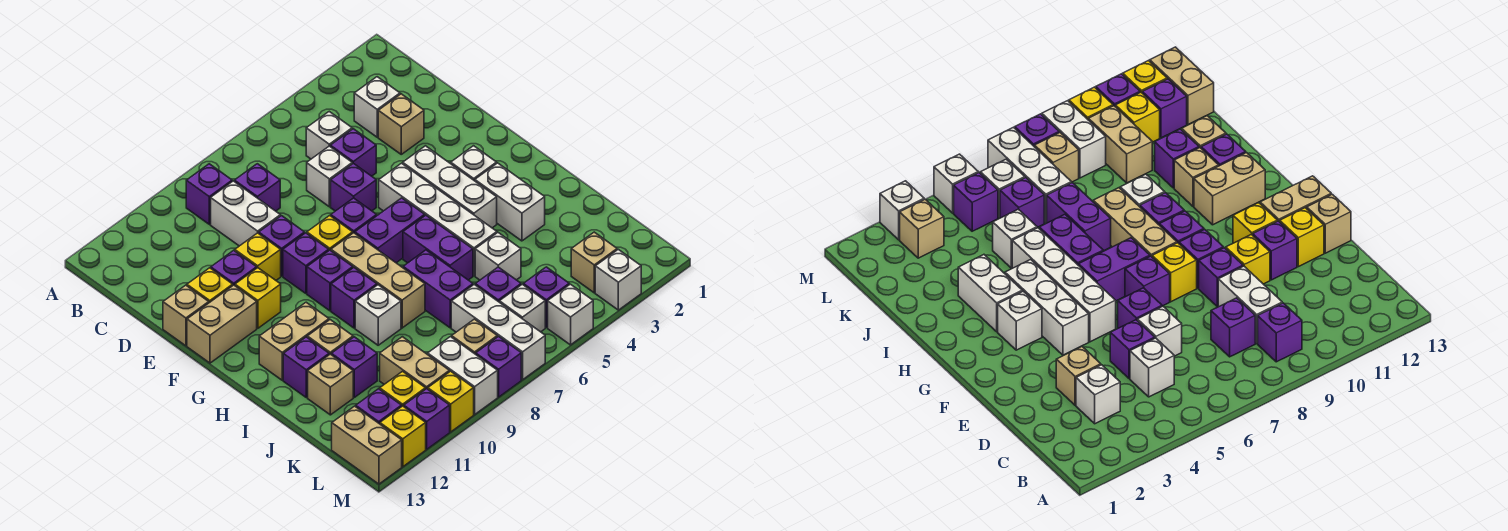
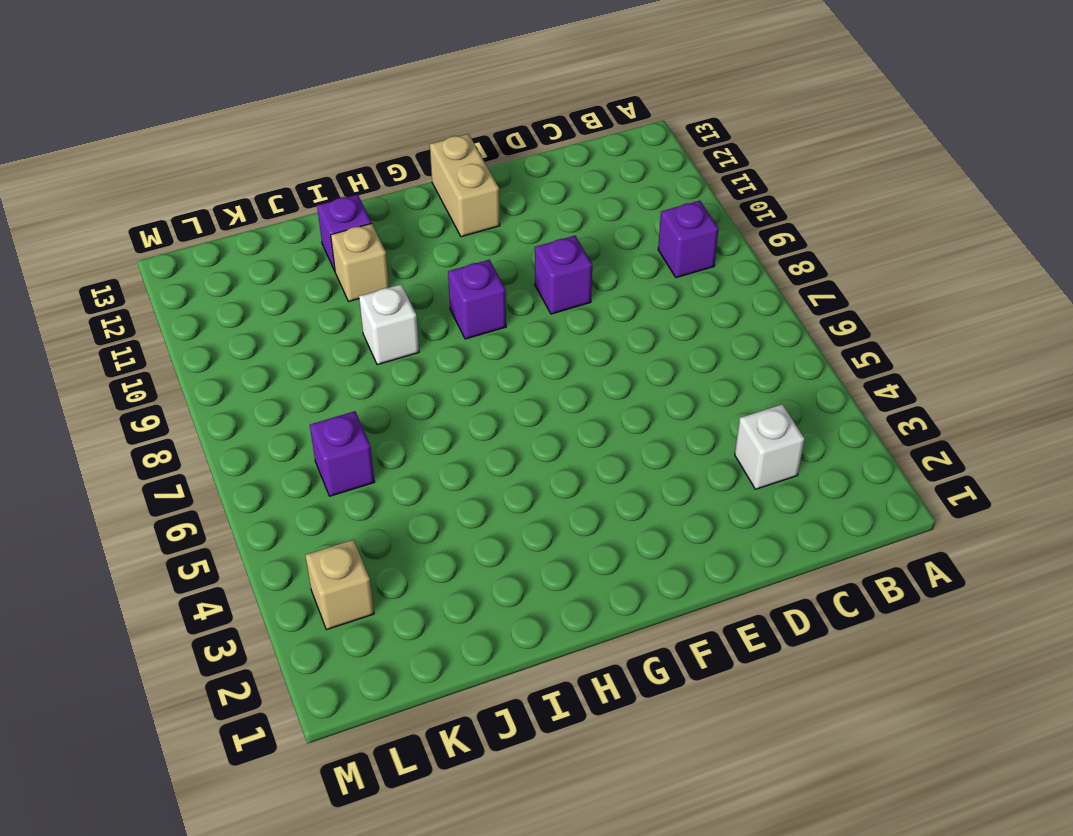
none -> white 1x1 brick [306,112,352,159]
none -> purple 1x1 brick [234,164,280,211]
none -> white 1x2 brick [211,181,280,246]
none -> tan 1x1 brick [378,94,424,154]

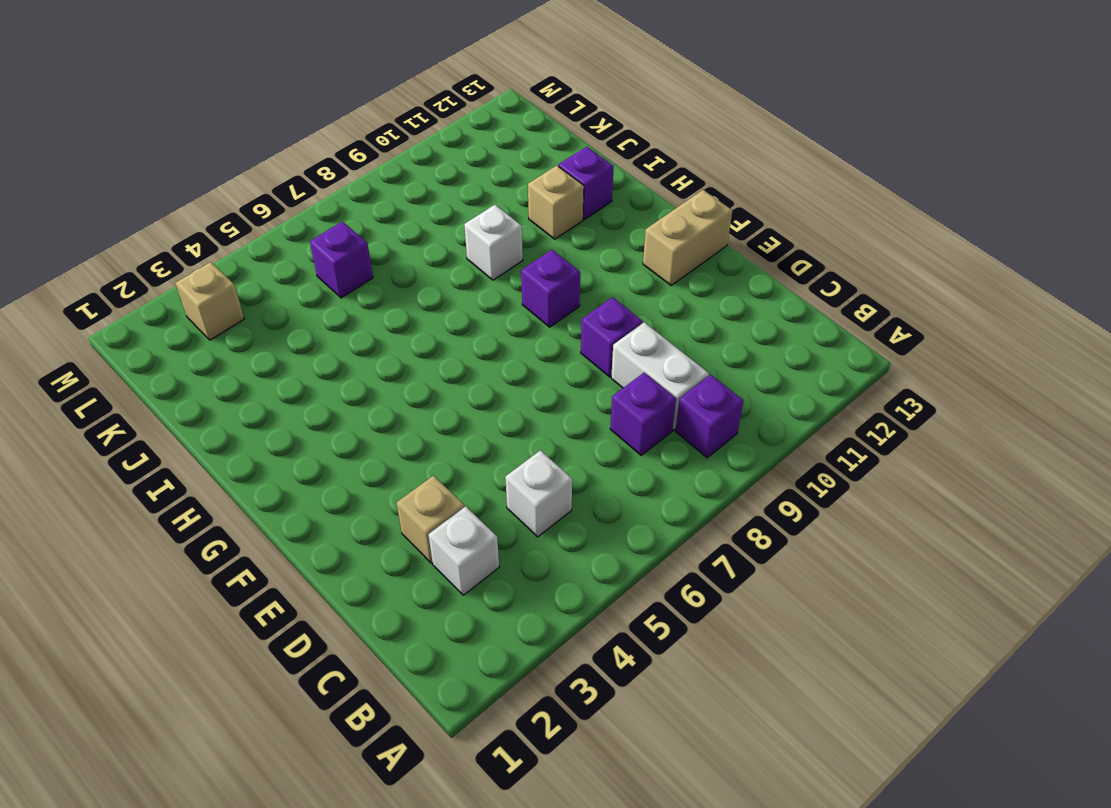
none -> purple 1x1 brick [330,129,376,176]
none -> white 1x1 brick [307,146,352,207]
none -> purple 1x1 brick [331,163,376,211]
none -> yellow 1x1 brick [235,233,281,280]

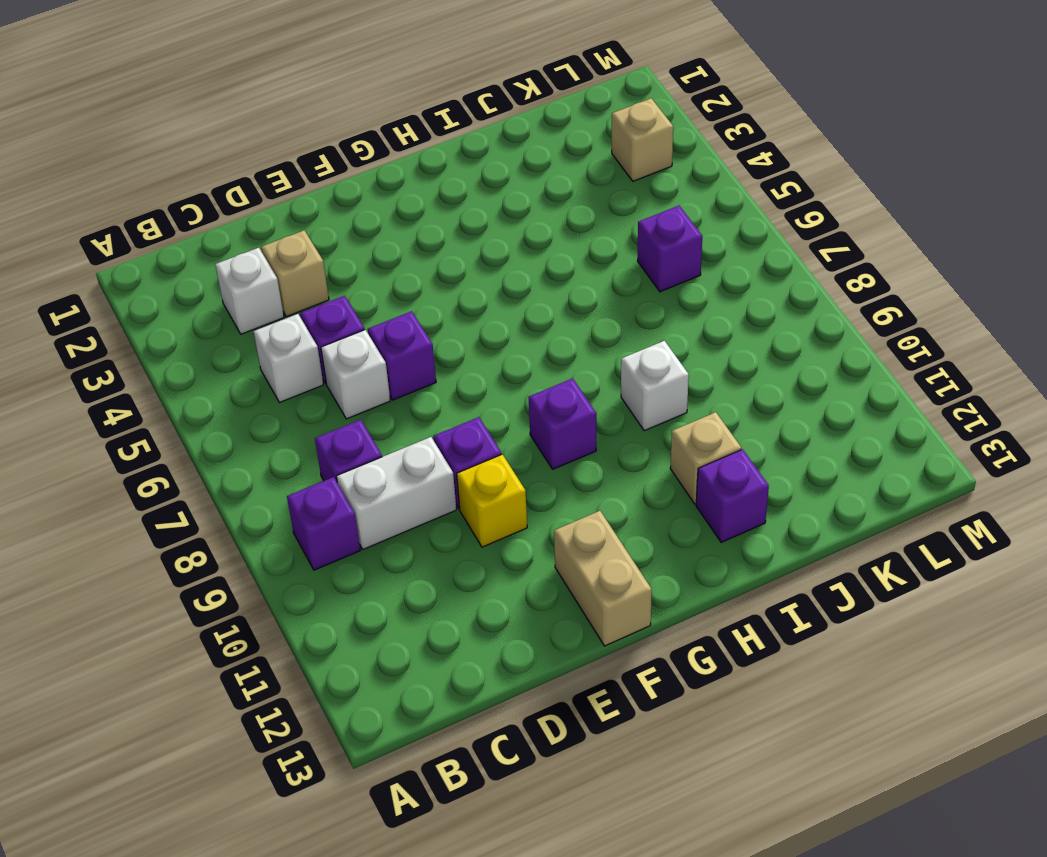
none -> purple 1x1 brick [211,250,257,285]
none -> yellow 1x1 brick [187,268,233,303]
none -> tan 1x1 brick [163,285,209,346]
none -> white 1x3 brick [403,146,497,228]

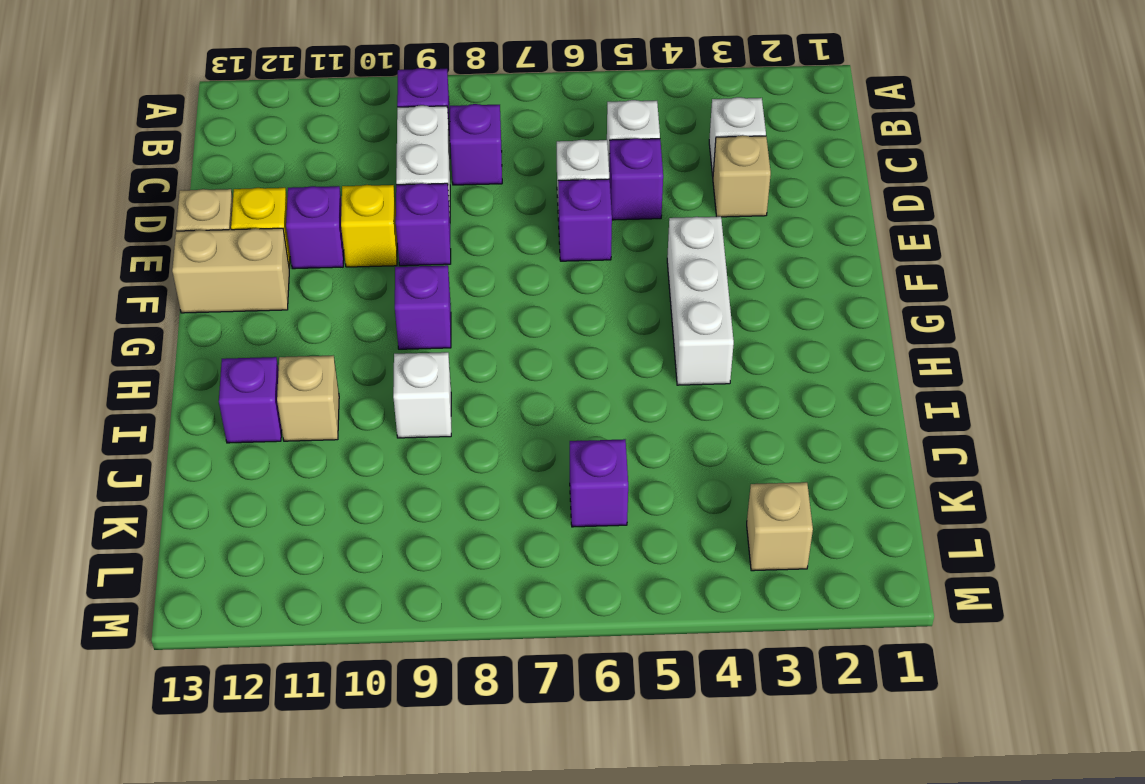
none -> white 1x4 brick [379,163,497,276]
none -> purple 1x1 brick [331,198,377,233]
none -> yellow 1x1 brick [307,215,353,251]
none -> purple 1x1 brick [283,233,329,293]

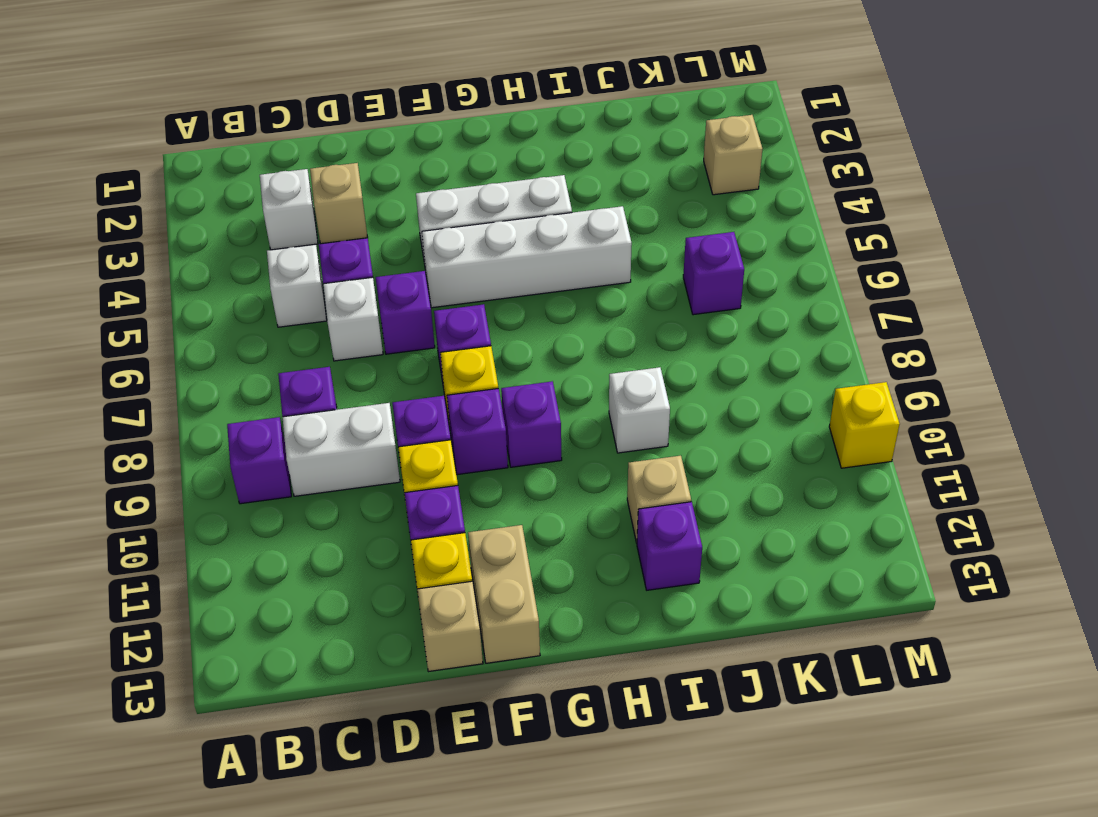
none -> yellow 1x1 brick [235,268,281,328]
none -> white 1x1 brick [451,146,497,181]
none -> purple 1x2 brick [355,198,425,263]
none -> tan 1x3 brick [331,233,425,328]

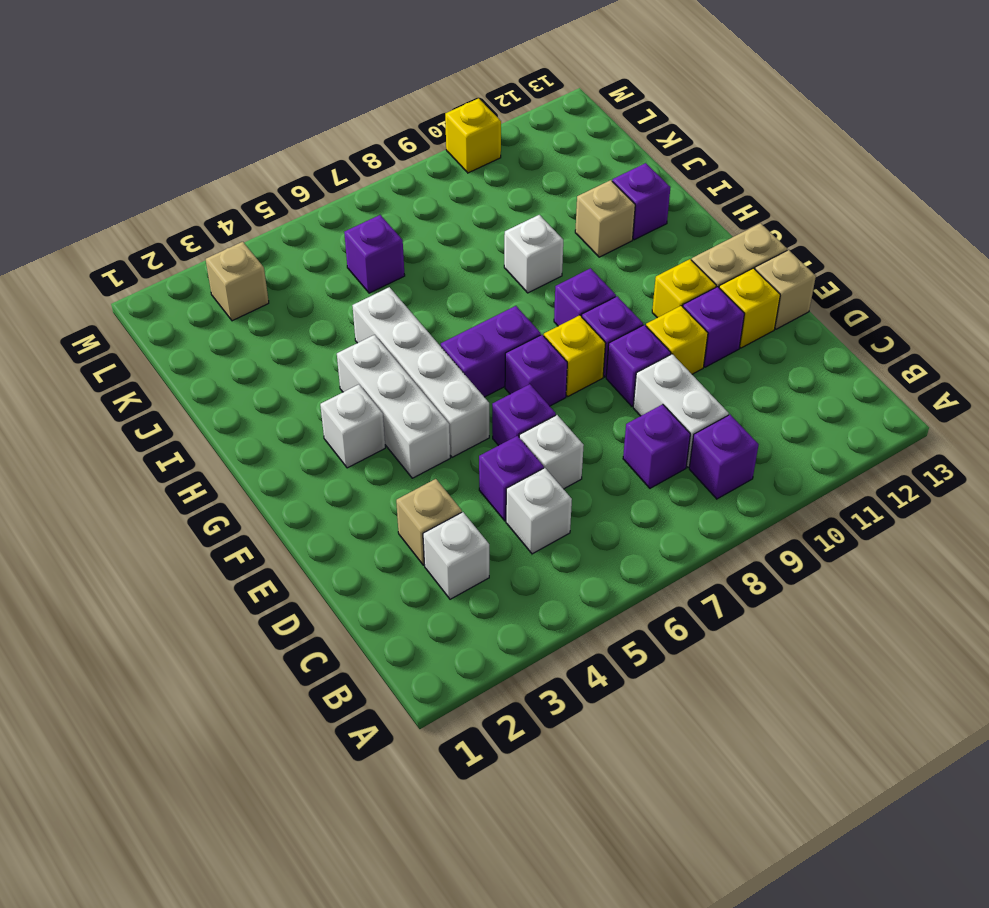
none -> tan 1x3 brick [331,233,425,328]
none -> white 1x2 brick [475,163,545,241]
none -> purple 1x2 brick [403,215,473,280]
none -> purple 1x1 brick [331,268,377,328]

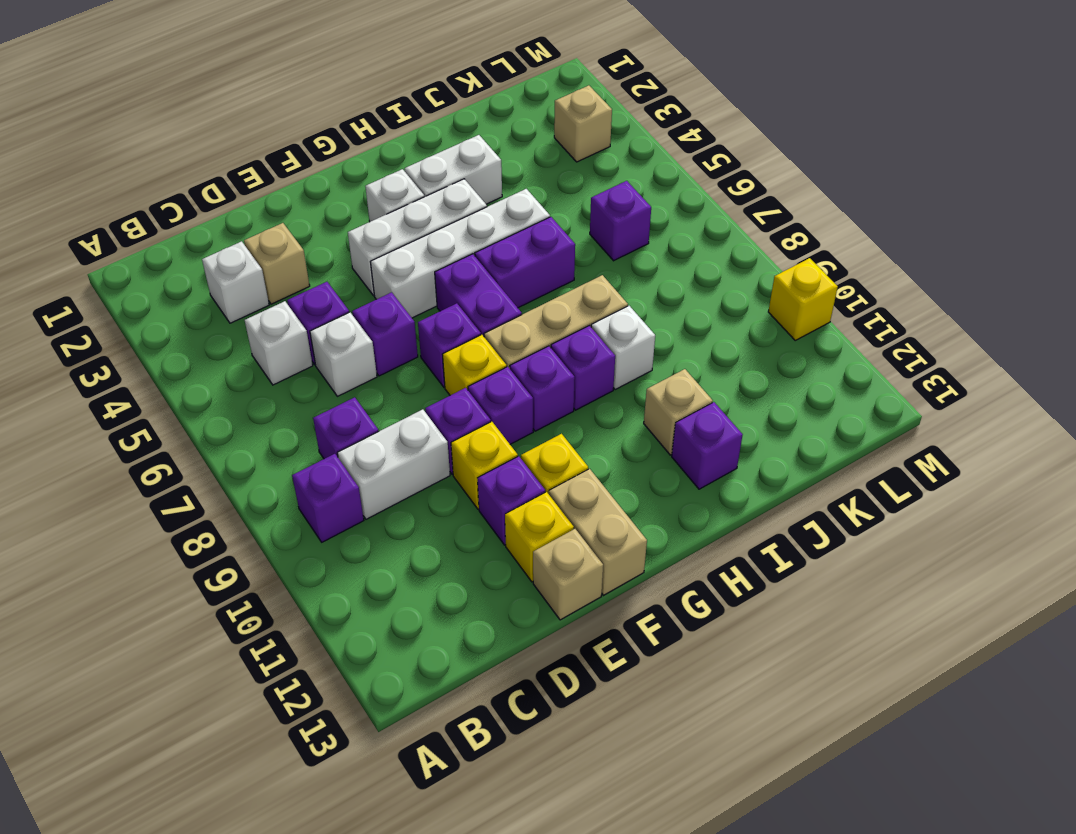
none -> tan 1x2 brick [259,302,329,380]
none -> purple 1x2 brick [403,250,473,328]
none -> white 1x1 brick [475,233,521,280]
none -> purple 1x1 brick [331,337,377,397]

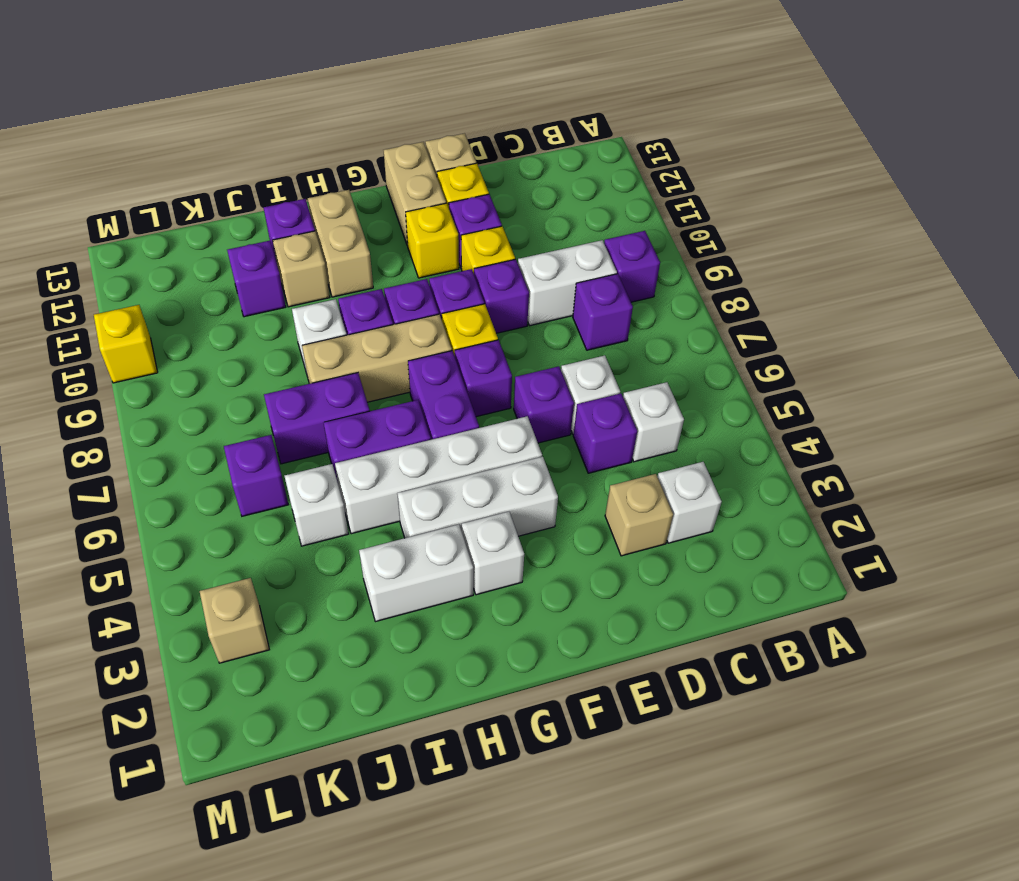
none -> tan 1x1 brick [308,354,353,415]
none -> white 1x3 brick [451,285,545,380]
none -> tan 1x2 brick [380,337,449,389]
none -> purple 1x1 brick [523,267,569,328]

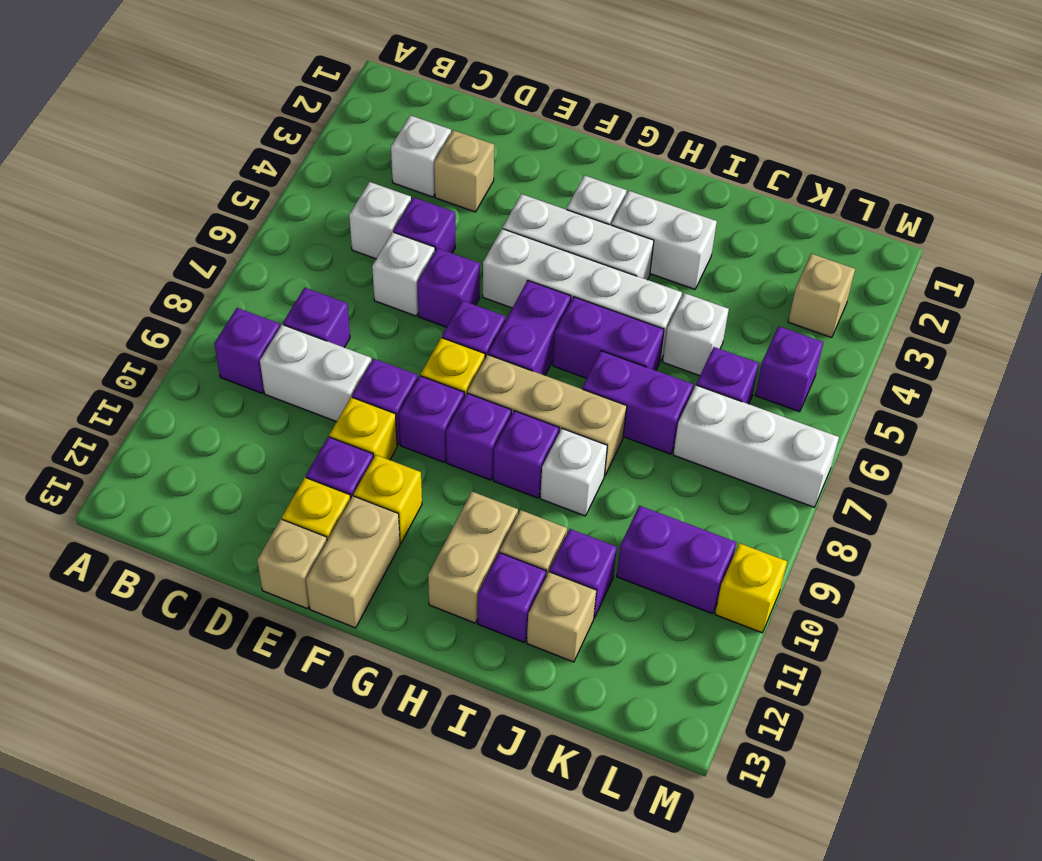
purple 1x2 brick [617,506,737,614] -> tan 1x2 brick [380,337,449,389]
none -> white 1x1 brick [500,284,545,332]
none -> tan 1x1 brick [452,319,497,354]
none -> white 1x2 brick [428,337,498,414]
none -> yellow 1x1 brick [380,371,425,407]

